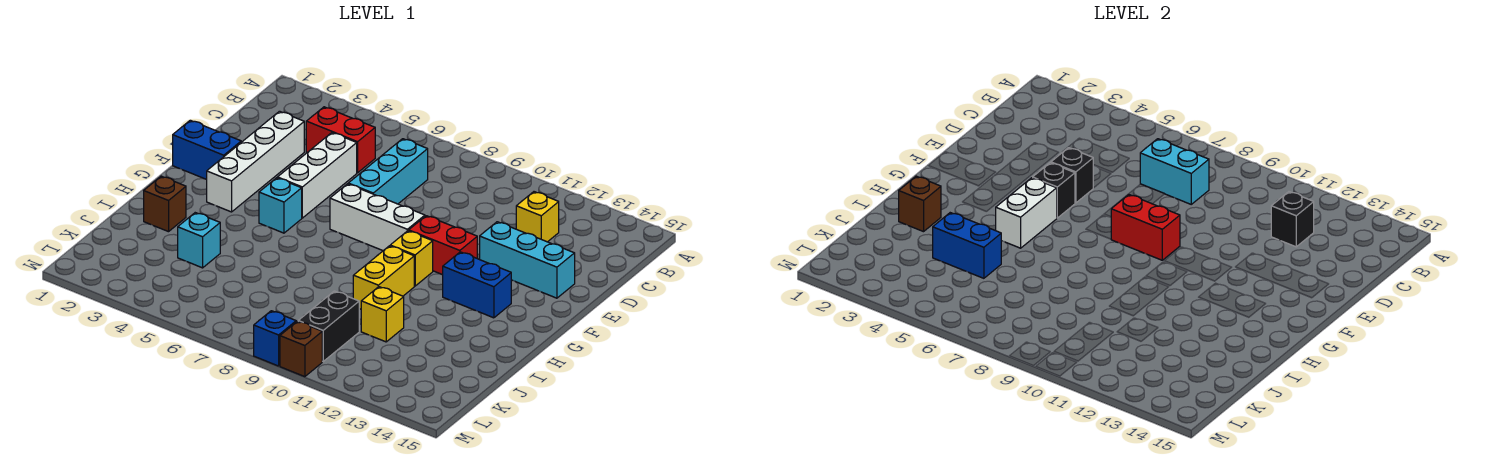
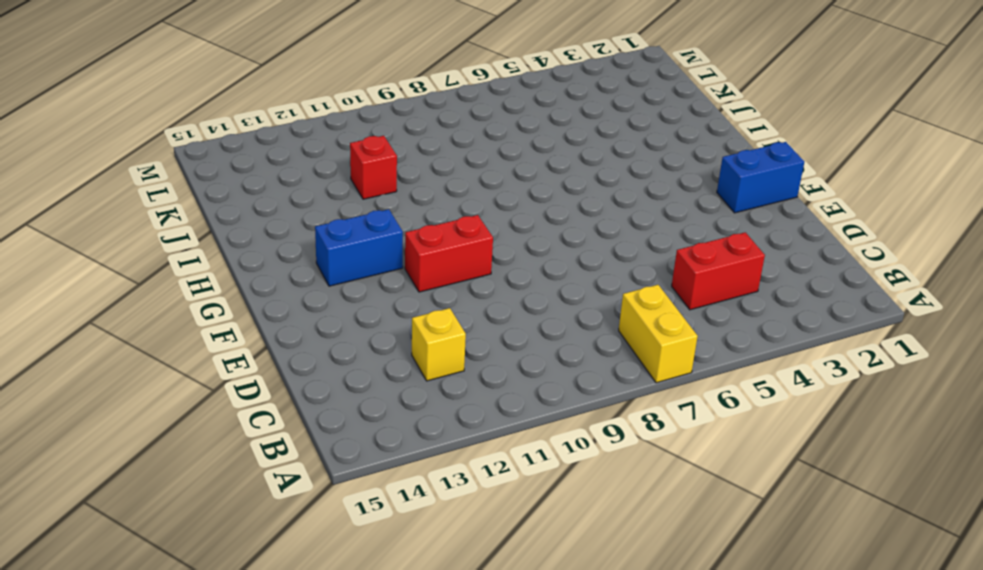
yellow 1x2 brick [619,285,698,383] -> yellow 1x2 brick moved to [353,246,414,309]
red 1x1 brick [350,136,397,199] -> yellow 1x1 brick [361,287,404,342]
none -> cyan 1x3 brick [348,139,428,204]
none -> white 1x4 brick [207,111,304,212]
none -> white 1x3 brick [278,133,357,218]

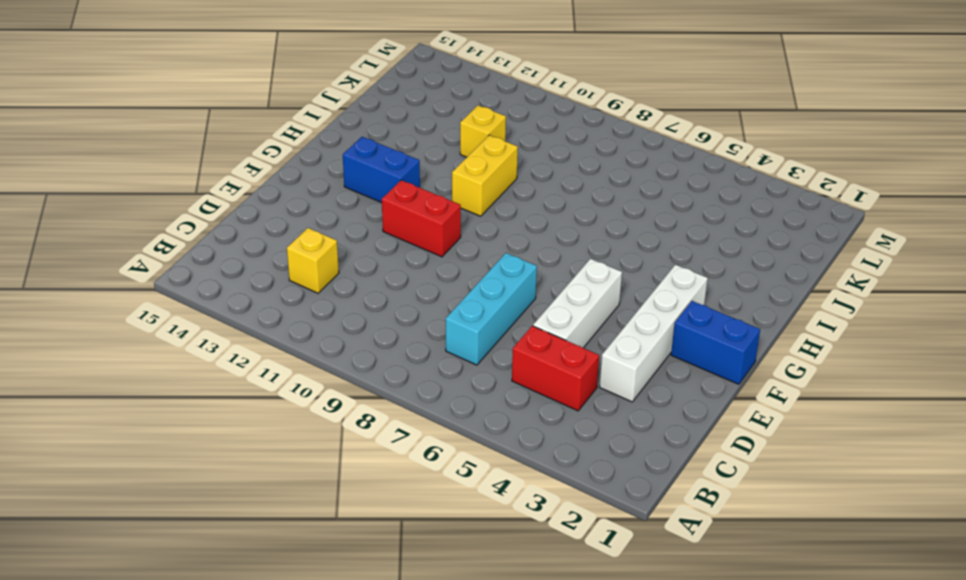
none -> cyan 1x3 brick [480,222,575,298]
none -> white 1x3 brick [330,184,425,251]
none -> cyan 1x1 brick [259,178,302,233]

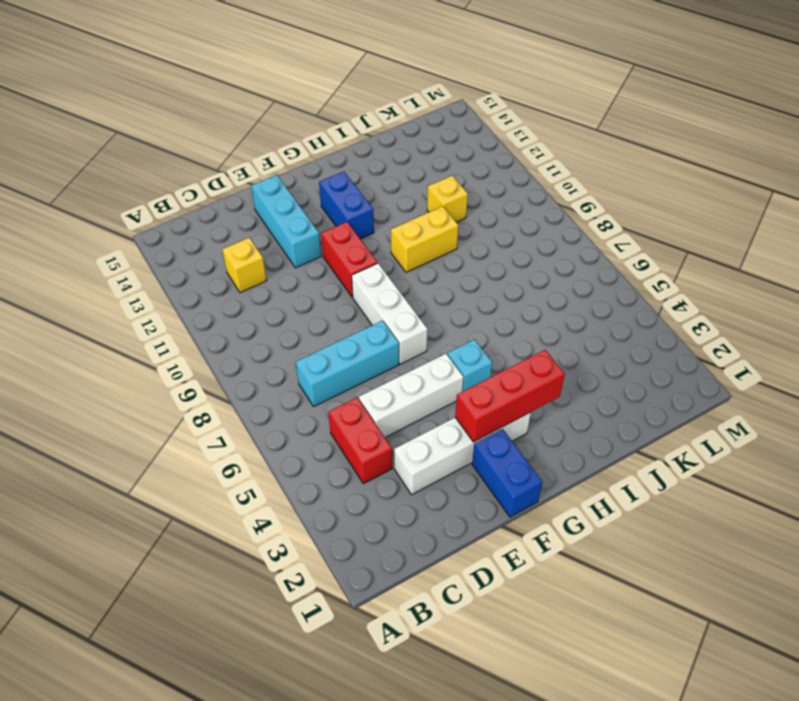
red 1x3 brick [455,350,565,442] -> none
none -> yellow 1x1 brick [390,231,433,286]
none -> brown 1x1 brick [144,176,186,232]
none -> cyan 1x1 brick [178,213,220,268]

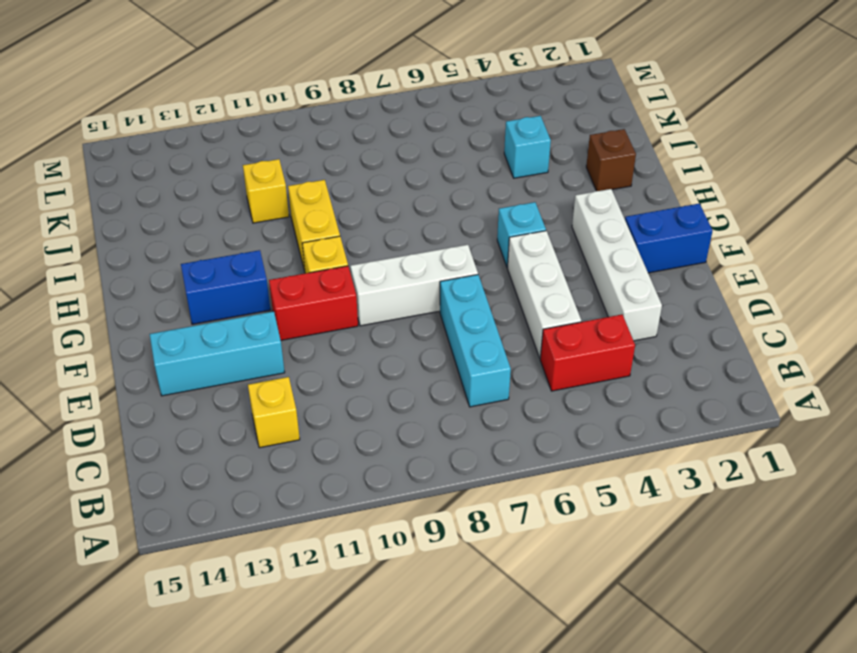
none -> black 1x2 brick [298,291,359,361]
none -> blue 1x1 brick [254,311,296,366]
none -> brown 1x1 brick [280,321,322,377]

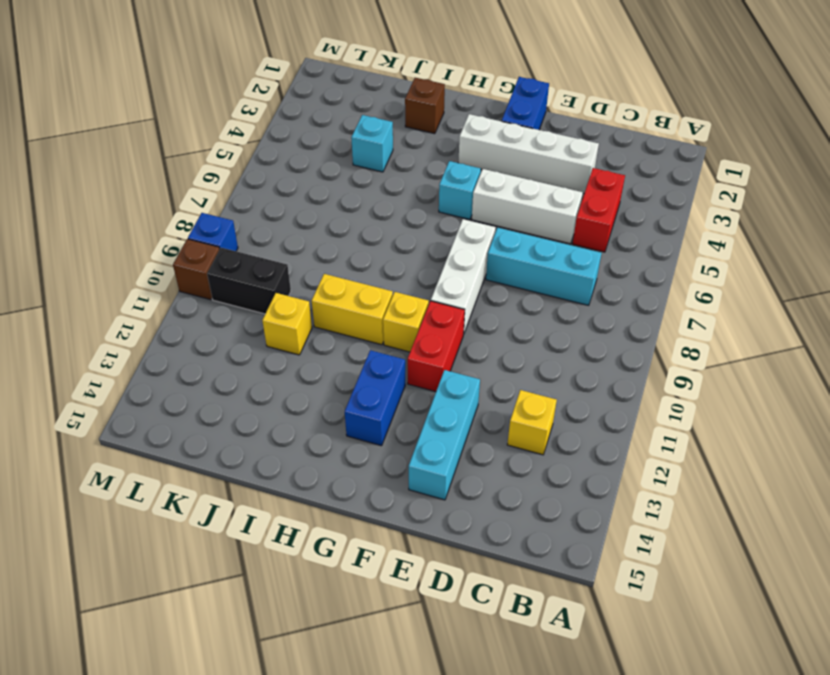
none -> cyan 1x2 brick [1140,139,1209,204]
none -> black 1x1 brick [1271,192,1314,247]
none -> black 1x1 brick [1051,148,1093,203]

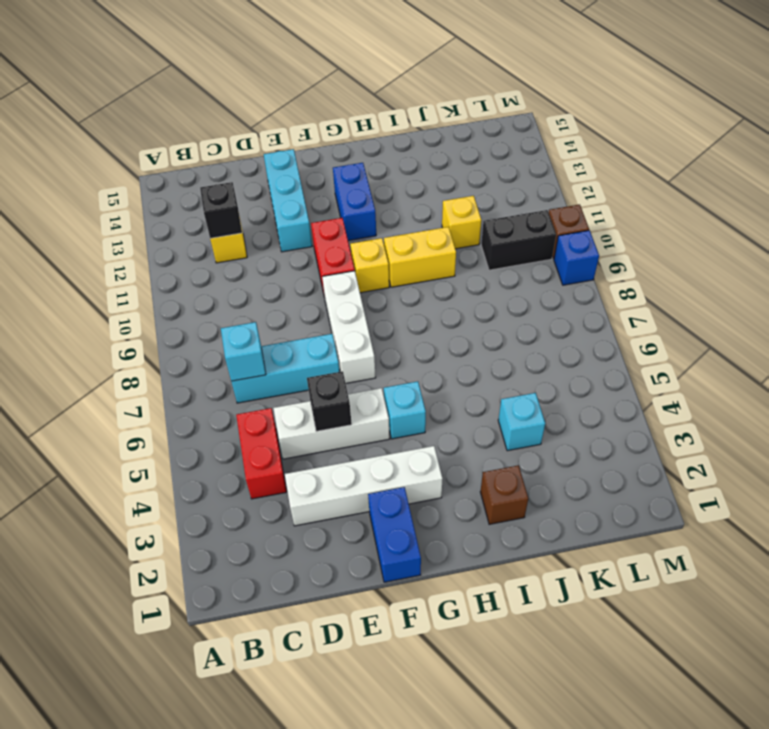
cyan 1x1 brick [221,322,266,381] -> cyan 1x2 brick [1140,139,1209,204]
none -> black 1x1 brick [1033,163,1075,218]
none -> red 1x2 brick [1111,195,1180,260]
none -> white 1x2 brick [996,178,1057,248]

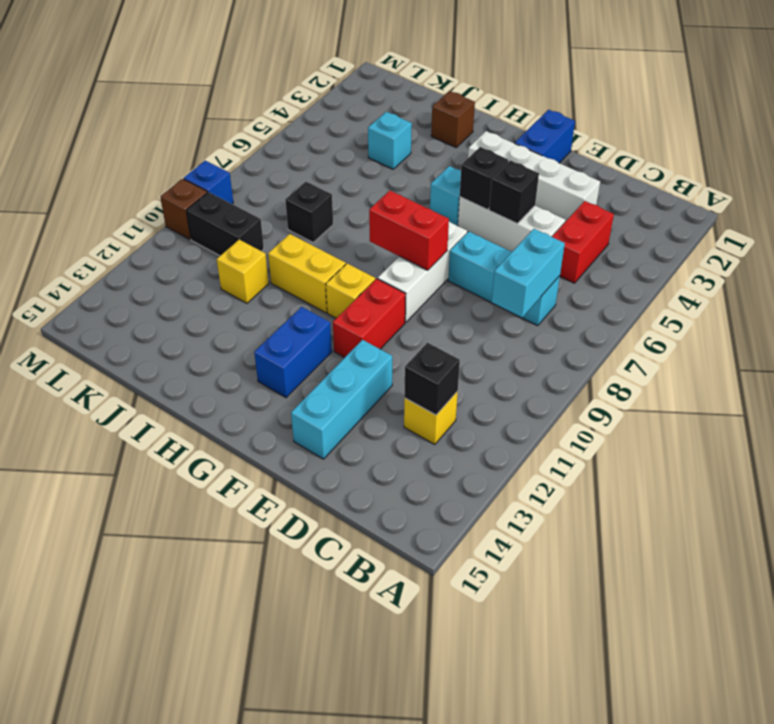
red 1x2 brick [369,191,449,270] -> red 1x2 brick turned to [1111,195,1180,260]
black 1x1 brick [285,182,333,242] -> none
none -> white 1x2 brick [996,178,1057,248]
none -> brown 1x1 brick [899,176,941,232]
none -> blue 1x2 brick [933,213,1001,278]

